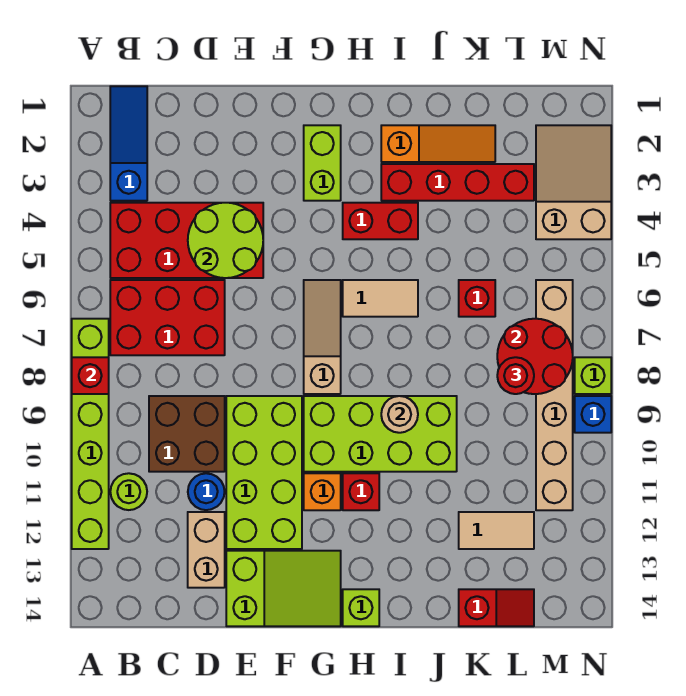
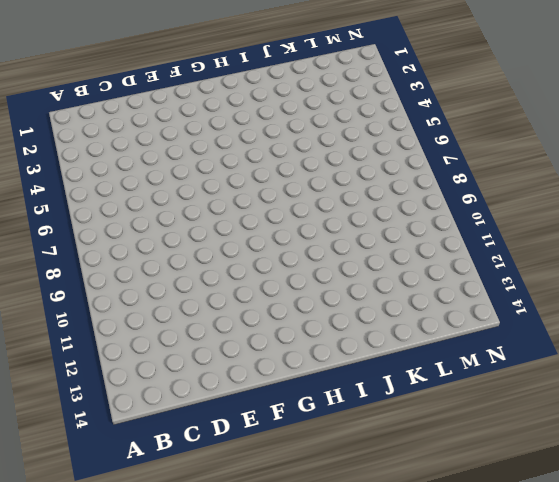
none -> lime 1x6 brick [72,319,109,549]
none -> blue 1x3 slope [110,86,147,201]
none -> red 2x4 brick [110,203,263,278]
none -> red 2x3 brick [110,280,225,355]

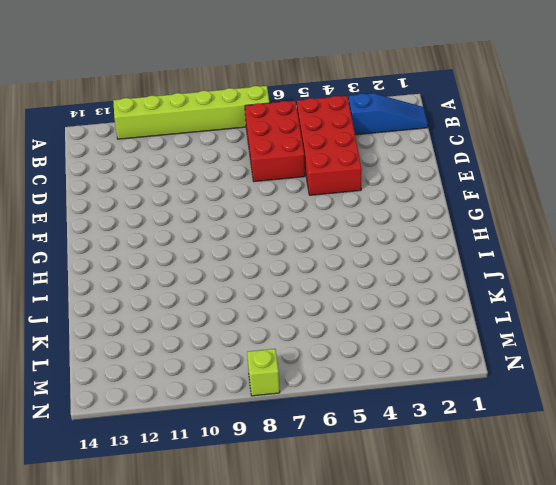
none -> lime 1x1 round brick [110,473,147,510]
none -> brown 2x2 brick [149,396,225,472]
none -> blue 1x1 round brick [188,473,225,510]
none -> tan 1x2 brick [188,512,225,588]

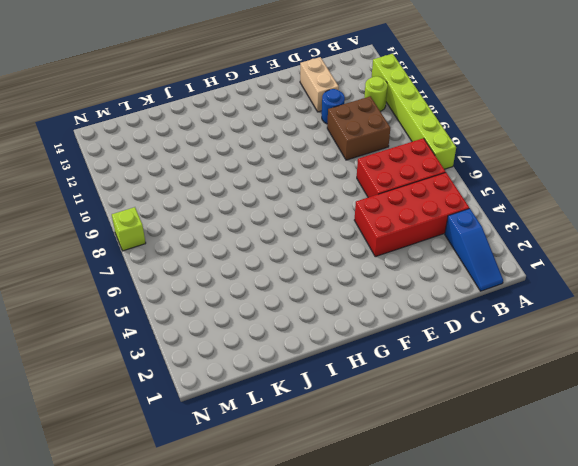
none -> lime 2x4 brick [226,396,302,549]
none -> lime 2x3 slope [226,551,341,626]
none -> lime 1x2 brick [304,125,341,201]
none -> tan 1x3 slope [304,280,341,394]

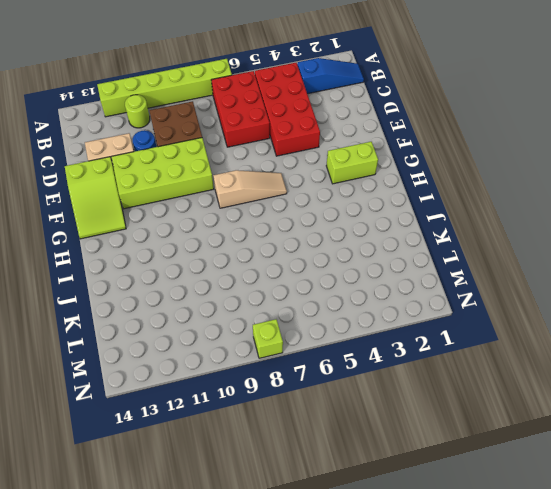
none -> lime 2x4 brick [304,396,457,472]
none -> orange 1x1 brick [304,473,341,510]
none -> red 1x2 brick [343,203,418,239]
none -> tan 1x2 tile [343,280,418,317]

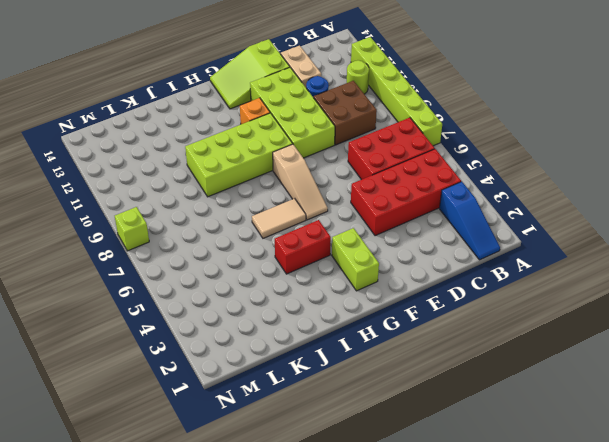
none -> red 1x1 brick [343,473,379,510]
none -> lime 1x1 brick [343,589,379,626]
none -> orange 1x3 slope [381,125,495,162]
none -> red 1x4 brick [381,164,534,201]

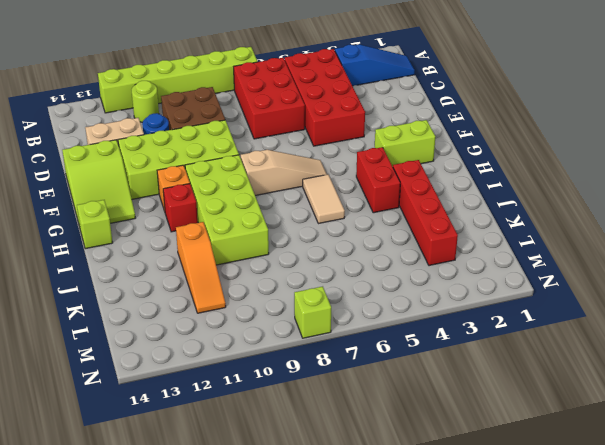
orange 1x3 slope [176,222,226,313] -> orange 1x3 slope moved to [381,125,495,162]
none -> red 1x1 brick [459,280,495,317]
none -> tan 1x2 tile [459,512,534,549]
none -> red 1x2 slope [459,589,534,626]
none -> tan 2x3 slope [536,125,611,239]

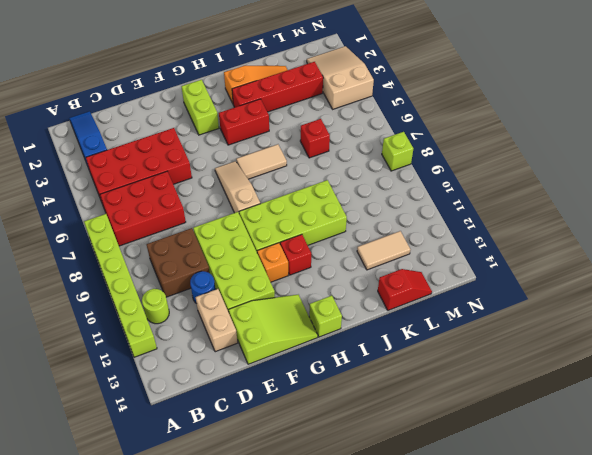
none -> tan 1x6 brick [536,280,573,510]
none -> blue 1x1 brick [575,396,611,433]
none -> red 1x1 brick [72,357,109,394]
none -> lime 2x2 round brick [188,203,263,278]

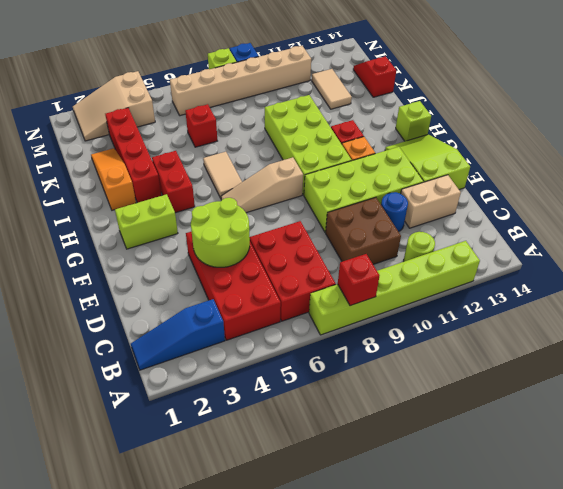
none -> tan 1x1 round brick [381,396,418,433]
none -> red 2x2 round brick [497,319,573,394]
none -> red 1x1 round brick [497,357,534,394]

